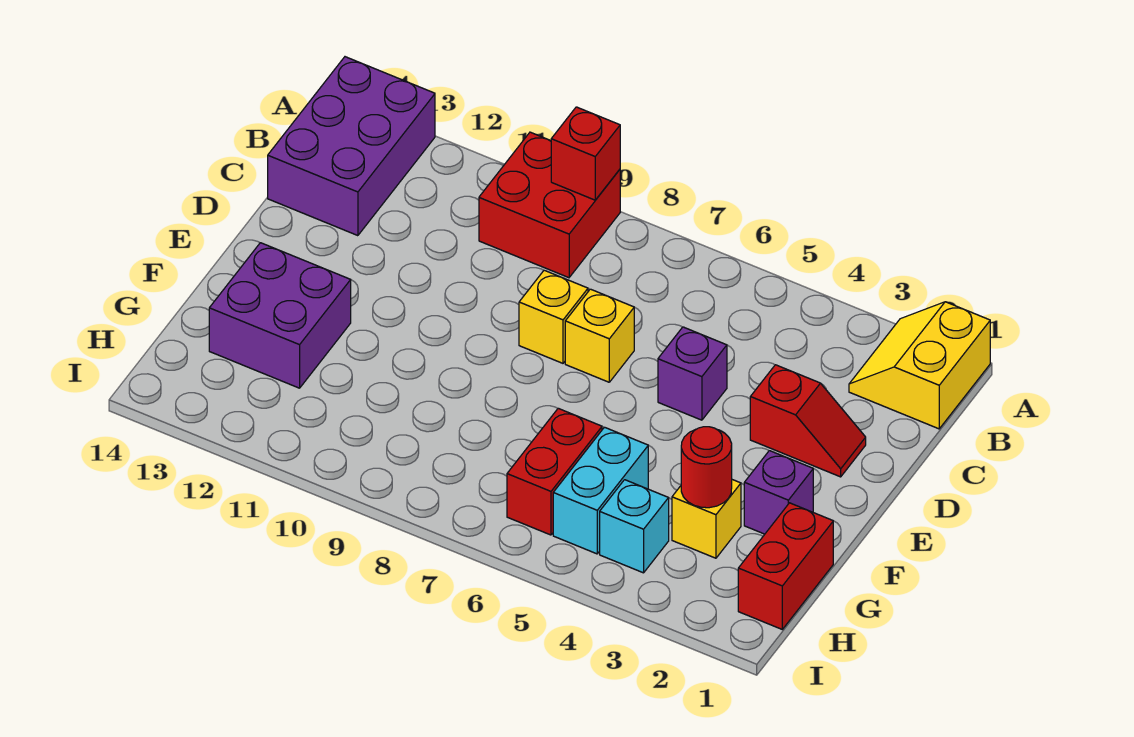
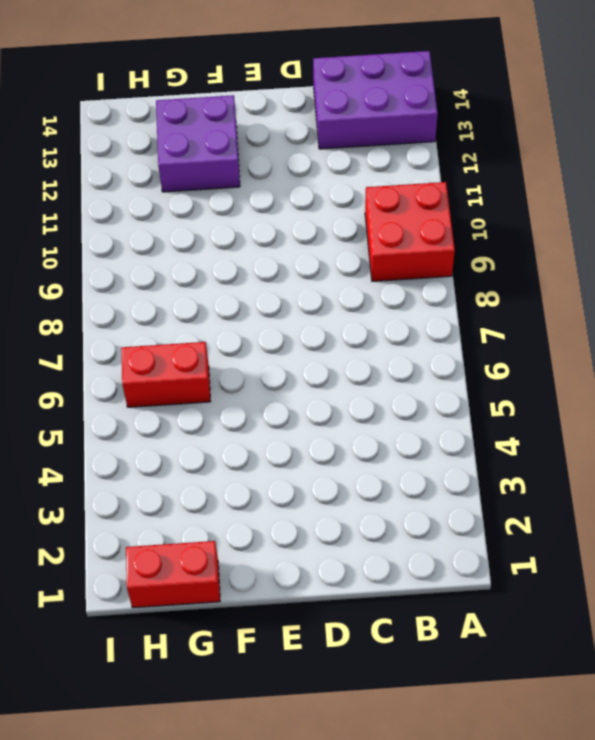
none -> yellow 2x2 slope [849,302,990,429]
none -> red 1x2 slope [750,365,866,477]
none -> purple 1x1 brick [658,327,727,420]

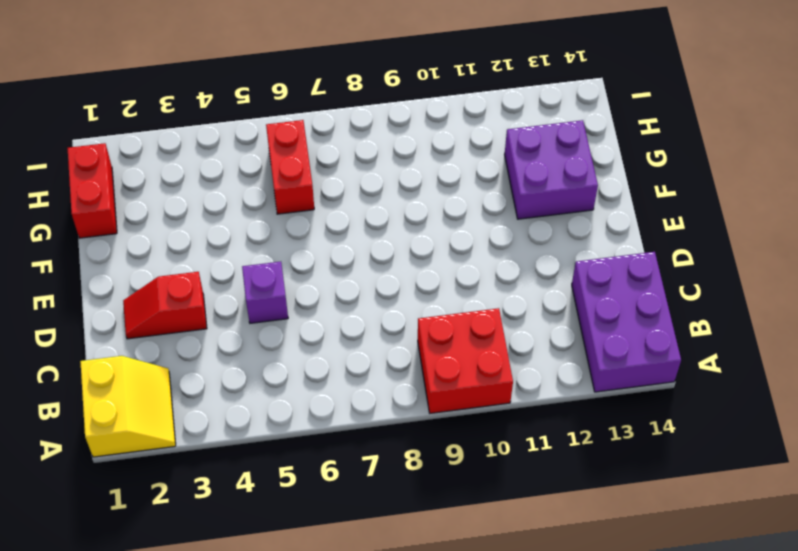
none -> yellow 1x1 brick [565,289,634,382]
none -> yellow 1x1 brick [519,270,588,363]
none -> purple 1x1 brick [744,451,813,534]

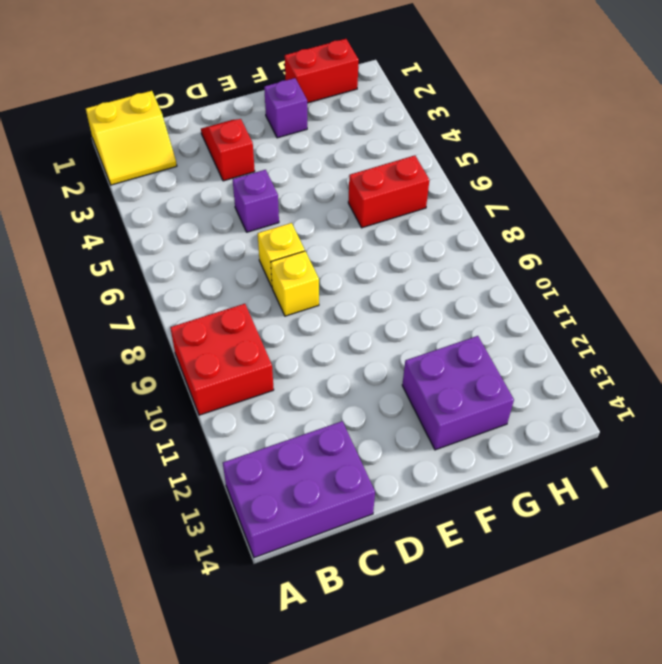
none -> yellow 1x1 brick [672,480,741,558]
none -> cyan 1x2 brick [553,427,648,554]
none -> cyan 1x1 brick [600,480,669,573]

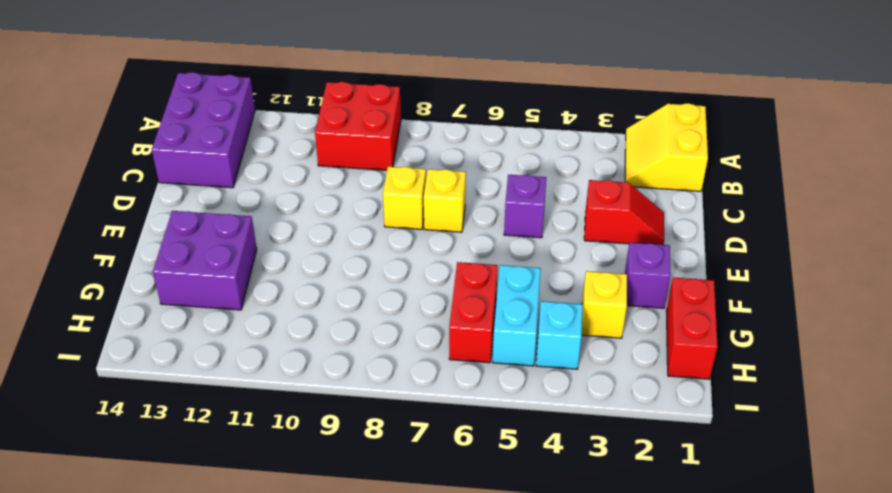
none -> red 1x1 brick [551,107,620,200]
none -> red 1x1 round brick [681,427,732,508]

